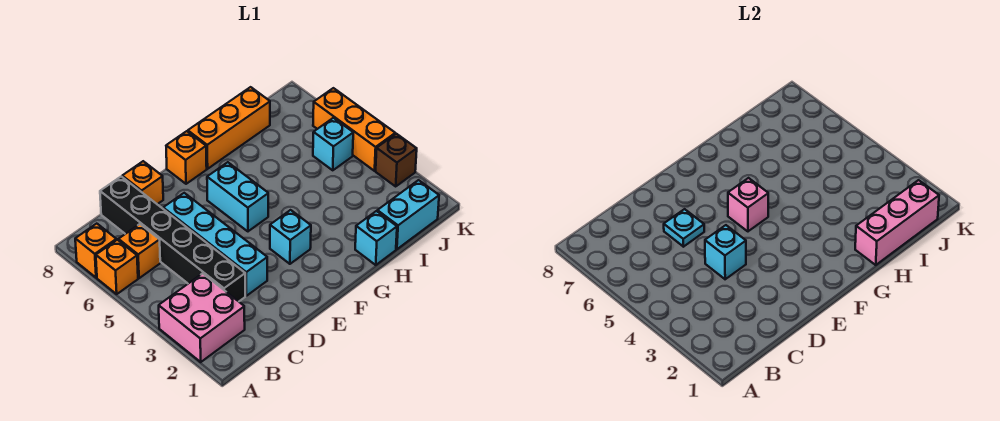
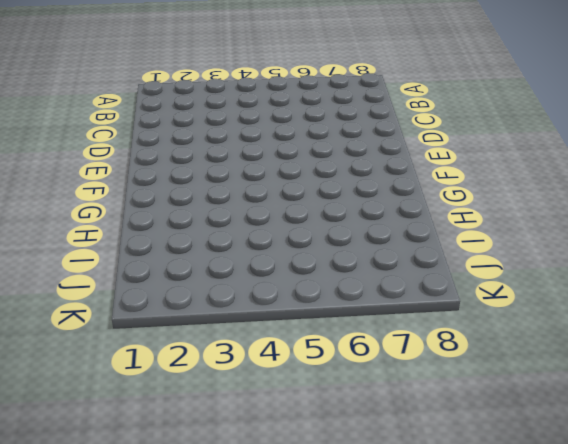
none -> pink 2x2 brick [159,273,245,362]
none -> orange 1x1 brick [96,240,138,294]
none -> orange 1x1 brick [75,224,116,278]

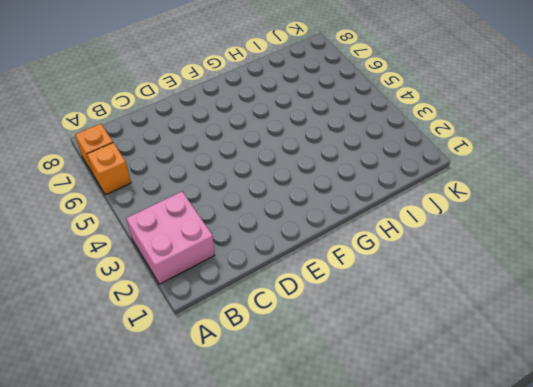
none -> orange 1x1 brick [118,224,160,278]
none -> black 1x6 brick [100,177,245,301]
none -> cyan 1x4 brick [163,193,267,296]

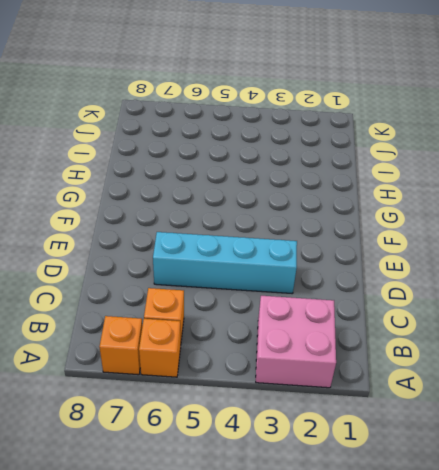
none -> black 1x6 brick [100,177,245,301]
none -> orange 1x1 brick [122,161,163,204]
none -> cyan 1x1 brick [270,210,311,264]

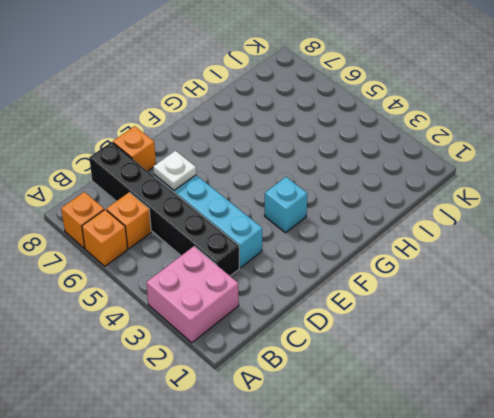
white 1x1 plate [153,151,196,190] -> cyan 1x1 plate [664,209,704,247]
none -> cyan 1x2 brick [207,162,268,231]
none -> orange 1x1 brick [166,131,207,184]
none -> orange 1x3 brick [188,87,270,169]

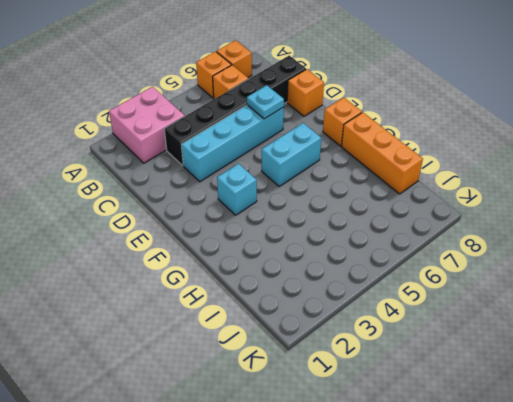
none -> cyan 1x1 brick [355,211,397,265]
none -> cyan 1x2 brick [377,180,439,249]
none -> cyan 1x1 brick [313,118,353,170]

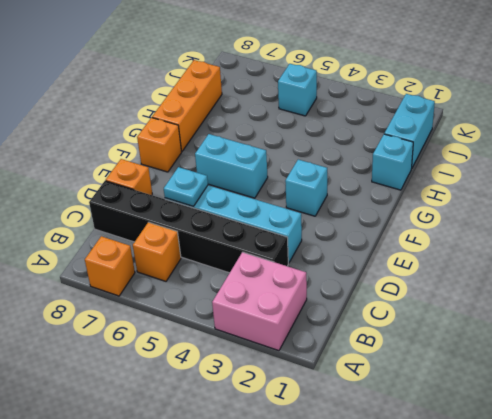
none -> orange 1x1 brick [96,240,138,294]
none -> brown 1x1 brick [376,134,417,186]
none -> orange 1x3 brick [313,88,395,171]

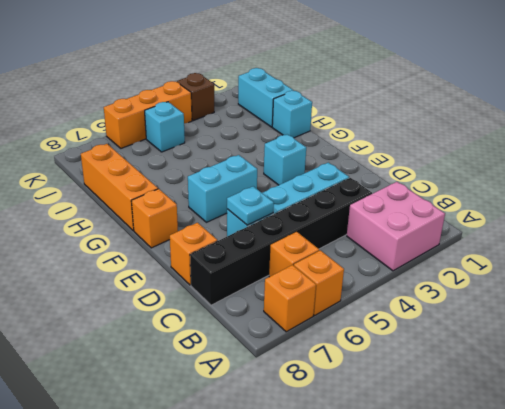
none -> cyan 1x1 brick [705,225,746,279]
none -> pink 1x1 brick [728,178,768,231]
none -> pink 1x3 brick [855,180,939,265]

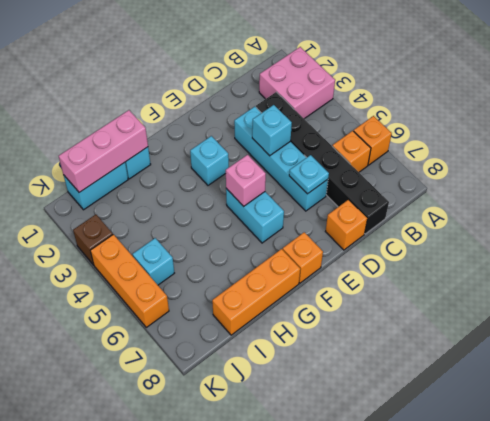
none -> orange 1x1 brick [75,224,116,278]

